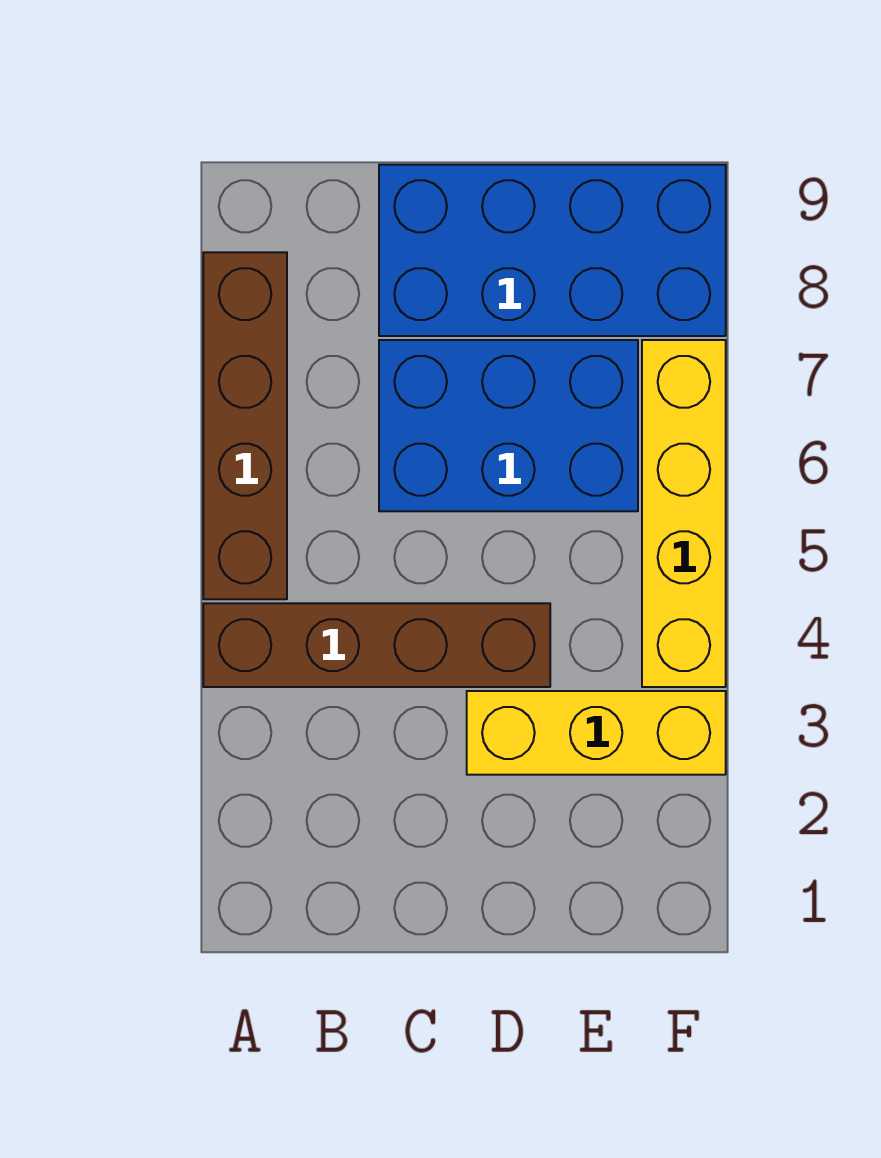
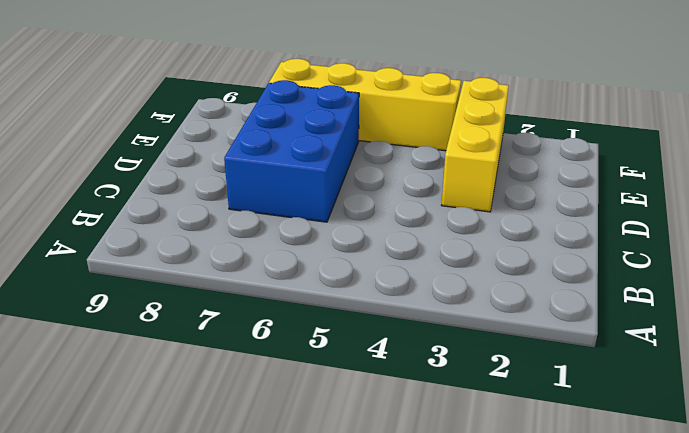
none -> brown 1x4 brick [203,603,550,687]
none -> brown 1x4 brick [203,252,287,599]

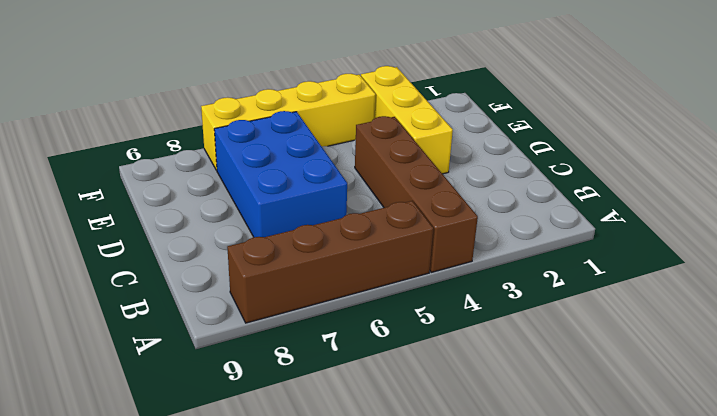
none -> blue 2x4 brick [379,165,726,336]

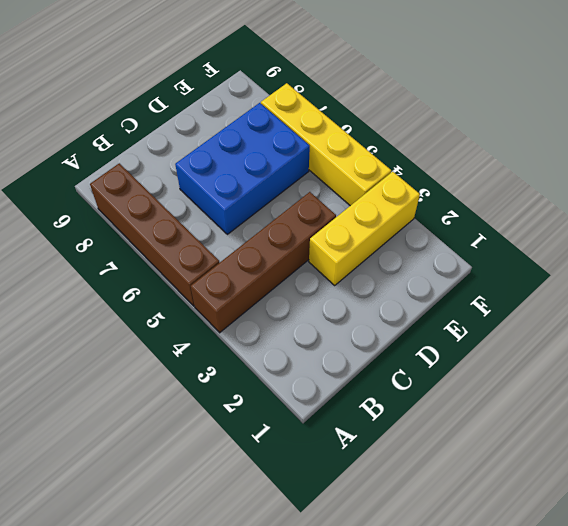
none -> blue 2x4 brick [379,165,726,336]

